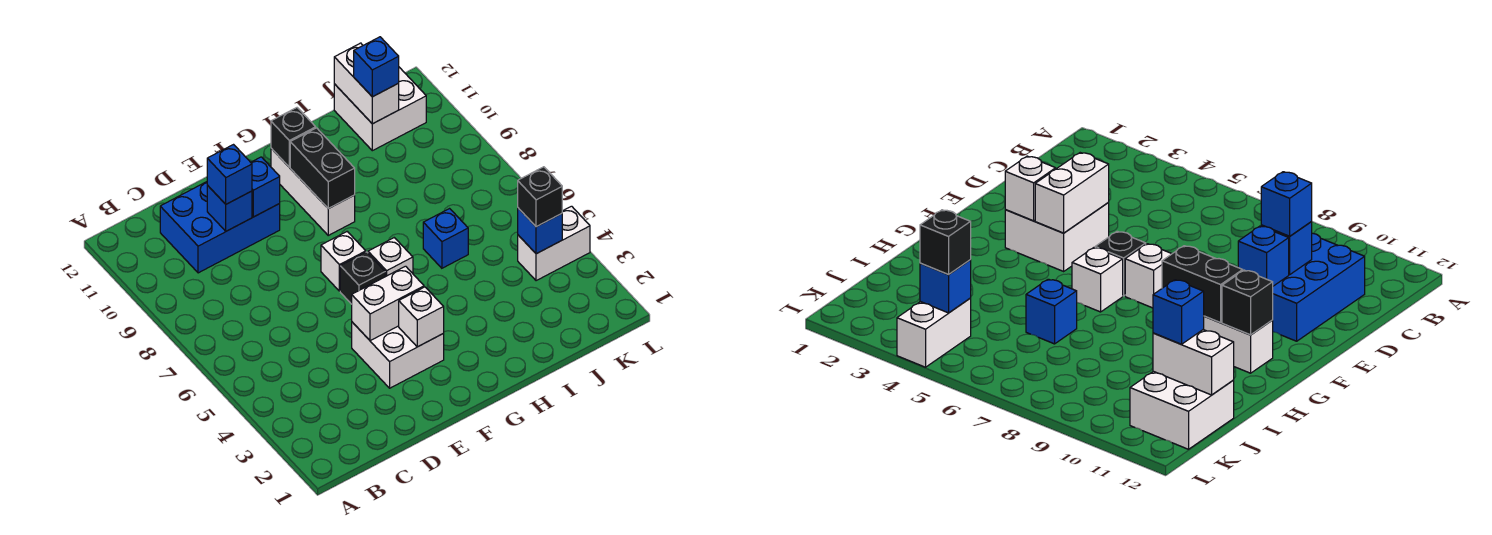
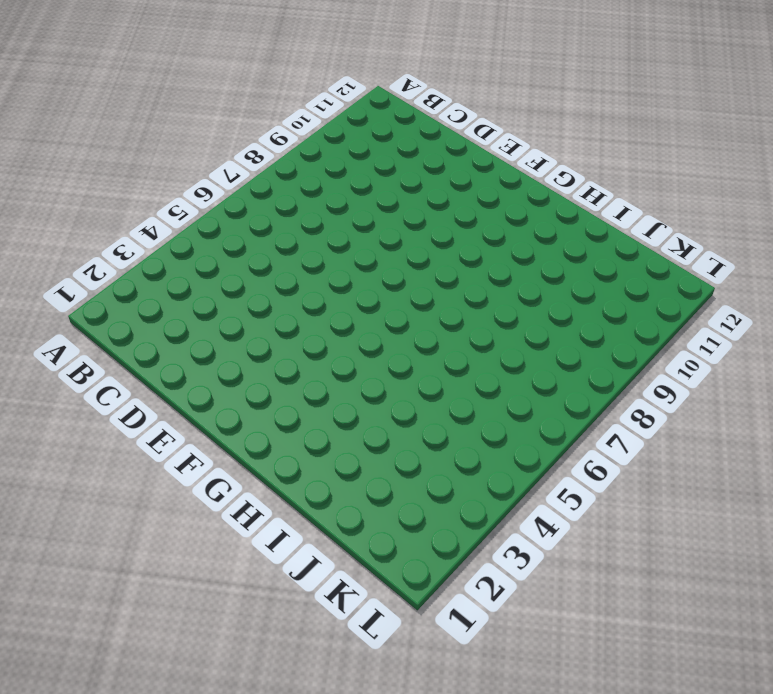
none -> blue 2x3 brick [160,182,280,273]
none -> white 2x2 brick [352,322,444,388]
none -> black 1x1 brick [340,252,385,304]

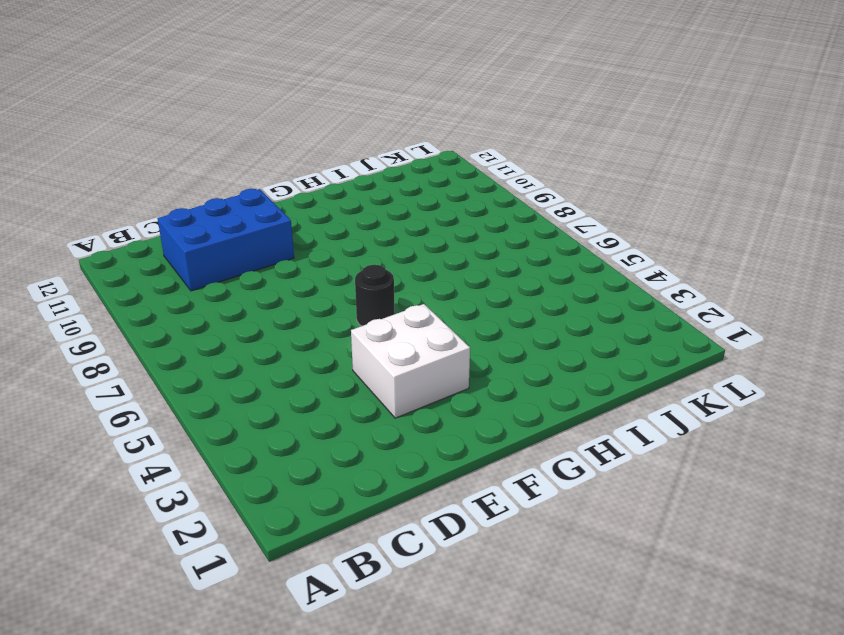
black 1x1 round brick [355,265,395,326] -> black 1x1 brick [340,252,385,304]
none -> white 1x1 brick [321,232,366,291]
none -> white 1x1 brick [368,238,413,277]
none -> white 1x3 brick [271,148,355,235]

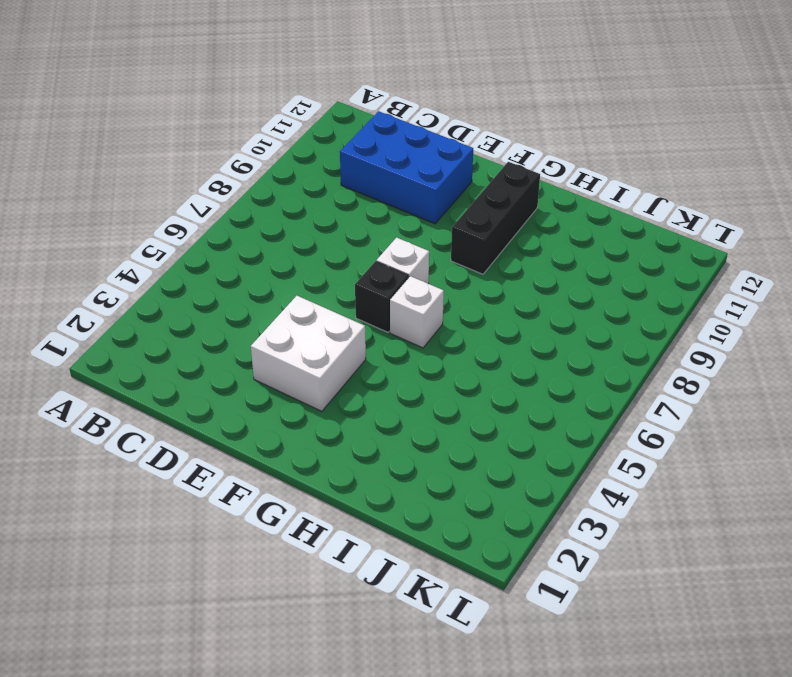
black 1x3 brick [451,162,540,274] -> white 1x3 brick [271,148,355,235]
none -> blue 1x1 brick [423,209,468,268]
none -> white 2x2 brick [334,67,426,151]
none -> white 1x2 brick [518,206,590,281]

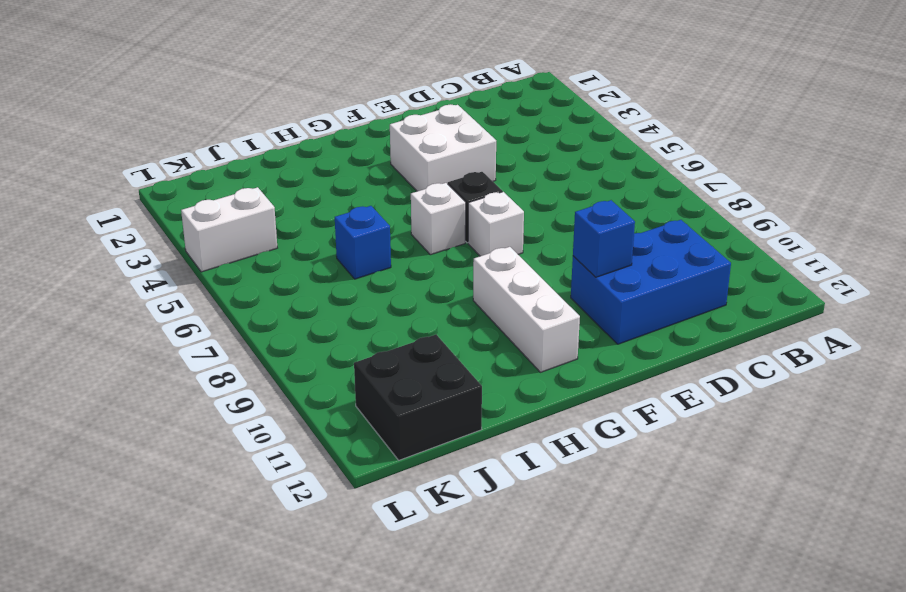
black 2x2 brick [354,335,482,460] -> white 2x2 brick [334,67,426,151]
none -> blue 1x1 brick [207,185,252,231]
none -> white 1x2 brick [352,266,424,341]
none -> white 1x1 brick [399,287,444,347]

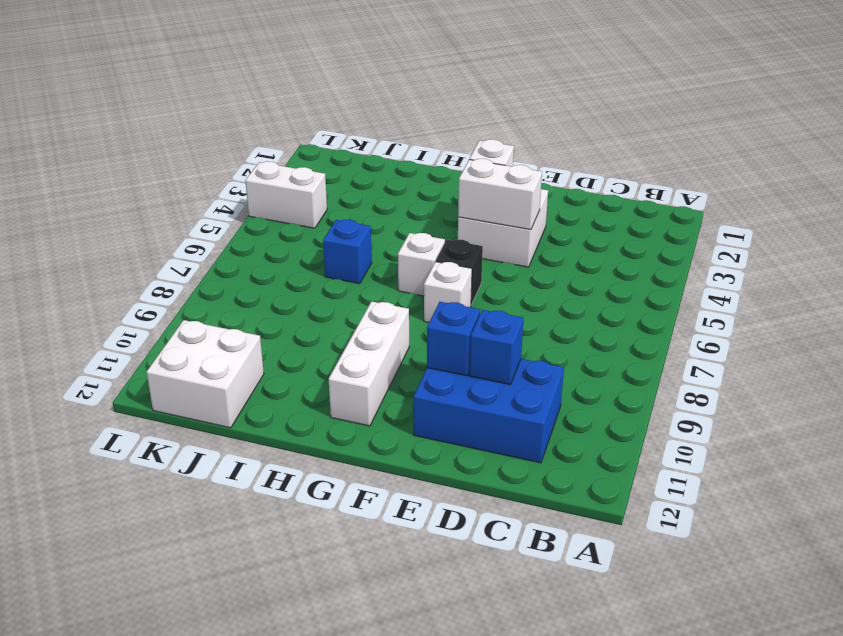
none -> black 1x2 brick [290,128,355,209]
none -> black 1x1 brick [271,108,316,167]
none -> white 1x2 brick [334,43,399,124]

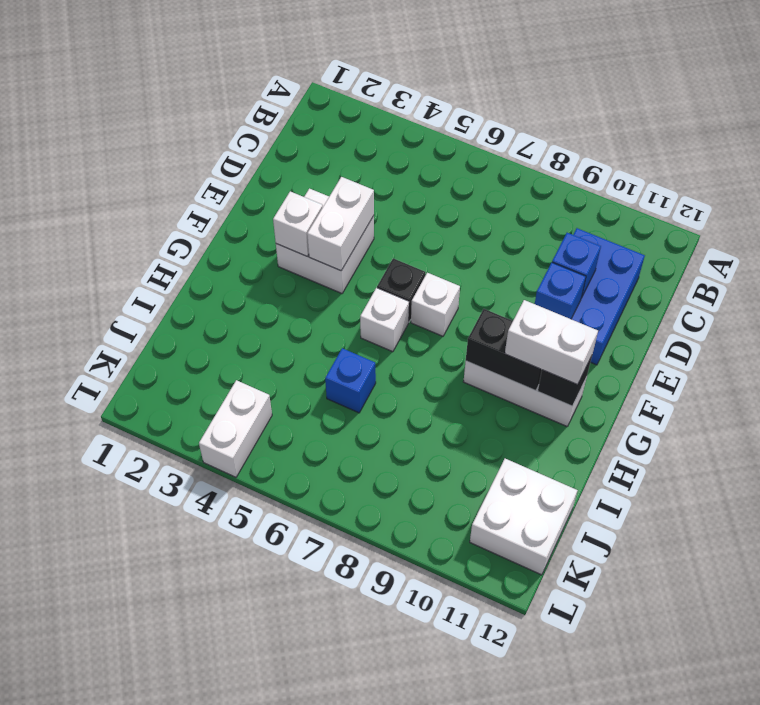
white 1x2 brick [505,300,598,385] -> white 1x2 brick moved to [334,43,399,124]
none -> blue 1x1 brick [518,208,562,254]
none -> blue 1x1 brick [207,145,252,204]
none -> blue 1x1 brick [354,37,399,97]

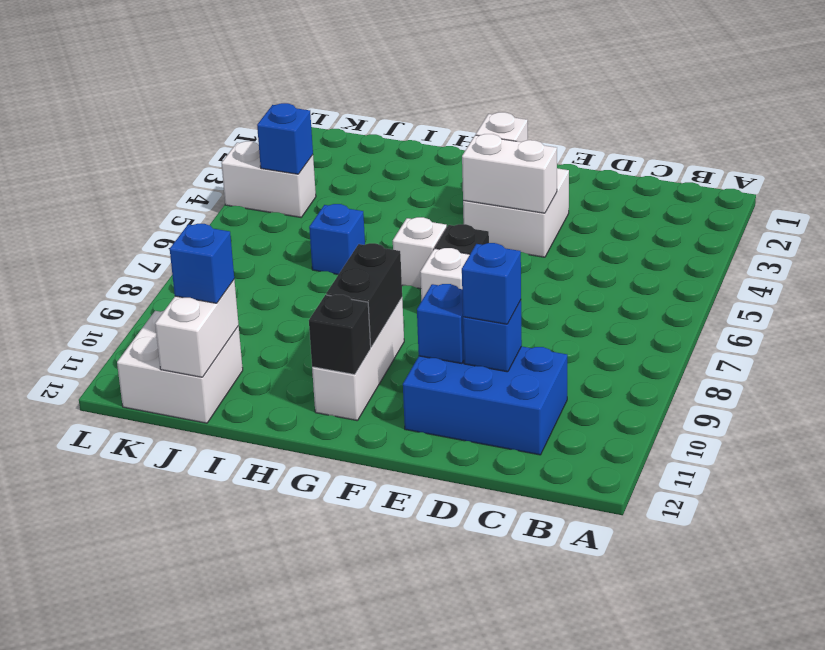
none -> black 1x1 brick [518,167,562,227]

